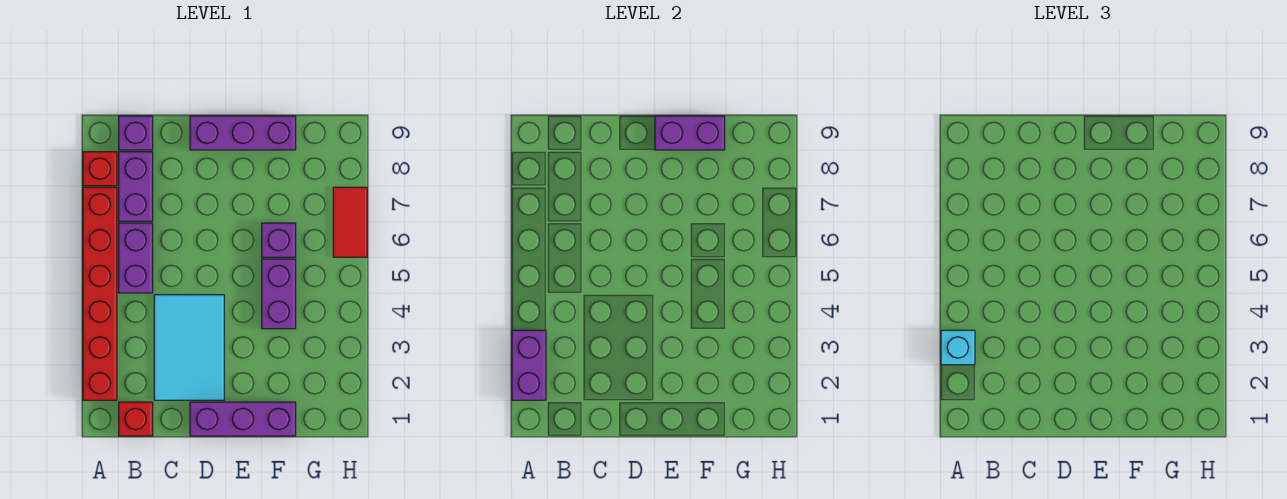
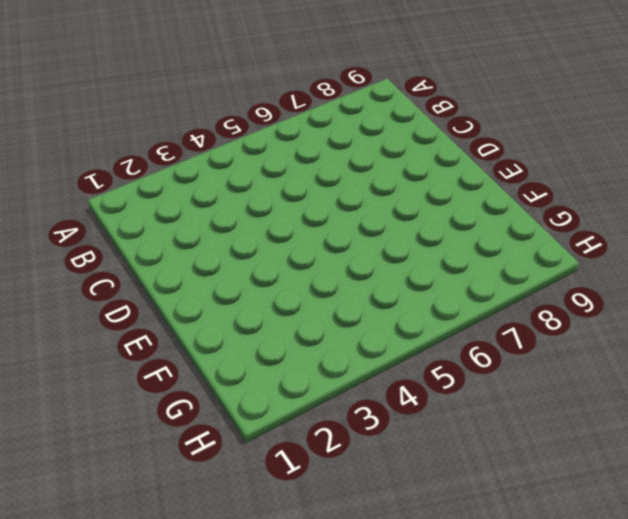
none -> red 1x6 brick [83,187,117,400]
none -> red 1x1 brick [83,152,117,186]
none -> red 1x1 brick [119,402,153,436]

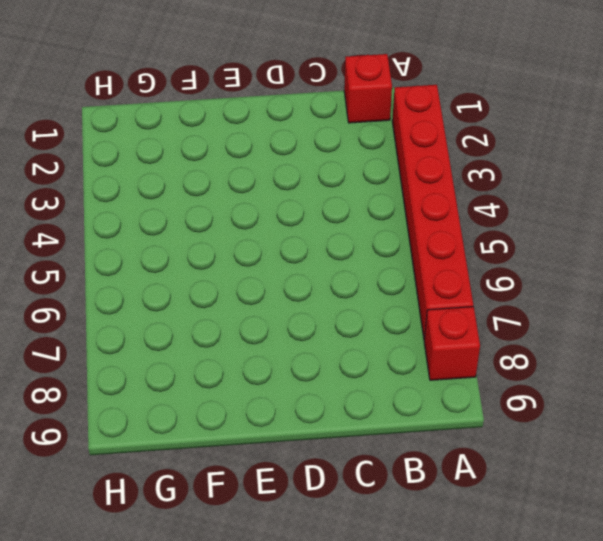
none -> purple 1x2 brick [119,223,153,293]
none -> purple 1x2 brick [119,152,153,221]
none -> purple 1x1 brick [119,116,153,150]

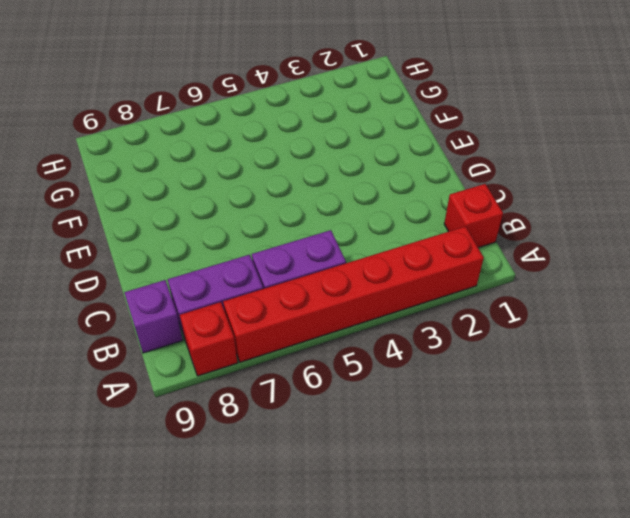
none -> cyan 2x3 tile [154,295,224,400]
none -> purple 1x3 brick [190,402,296,436]
none -> purple 1x3 brick [190,116,296,150]

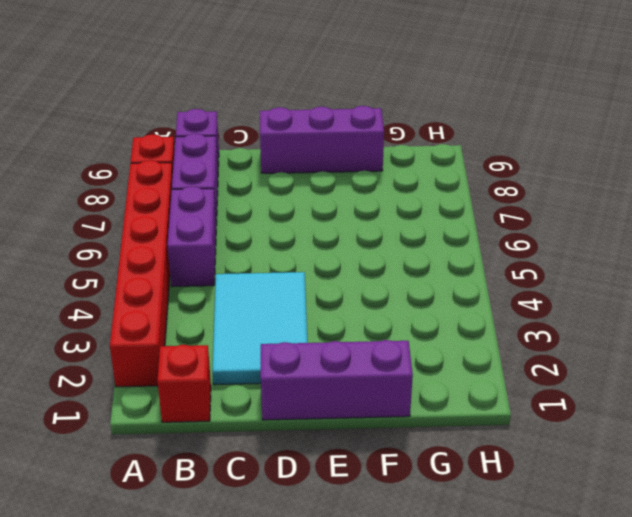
none -> purple 1x2 brick [262,259,296,329]
none -> purple 1x1 brick [262,223,296,257]
none -> red 1x2 tile [333,187,367,257]

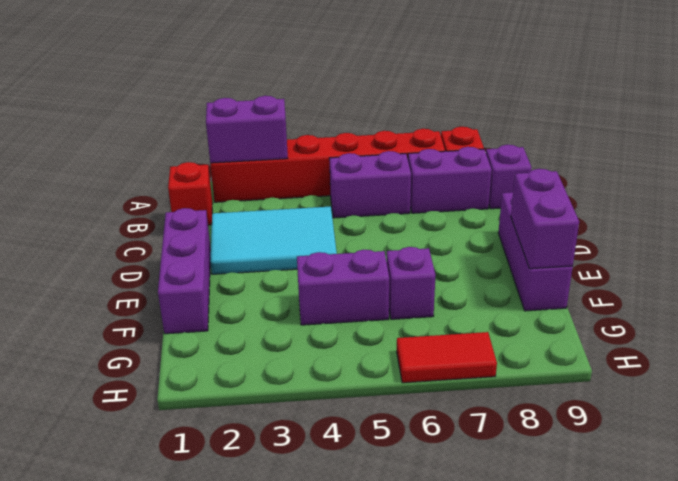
none -> cyan 1x1 brick [941,330,975,365]

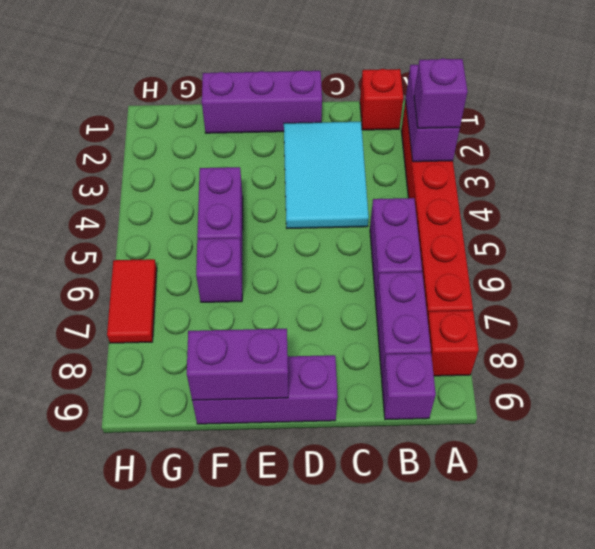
purple 1x1 brick [414,58,467,128] -> cyan 1x1 brick [941,330,975,365]

